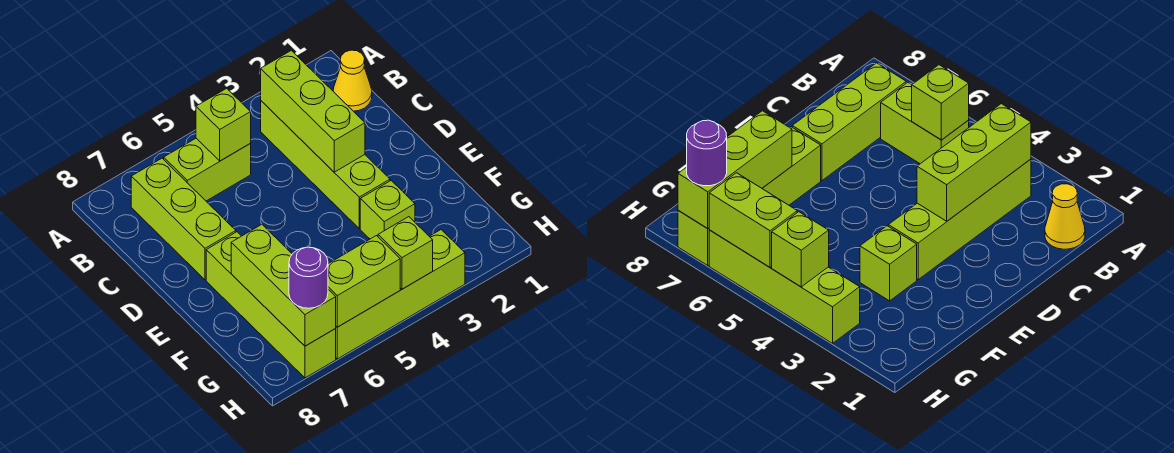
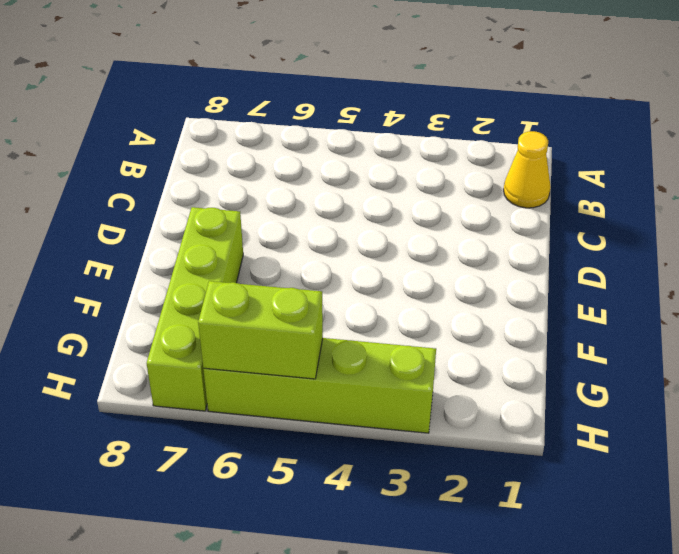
none -> lime 1x4 brick [261,101,390,228]
none -> lime 1x2 brick [164,138,251,201]
none -> lime 1x3 brick [131,158,236,280]

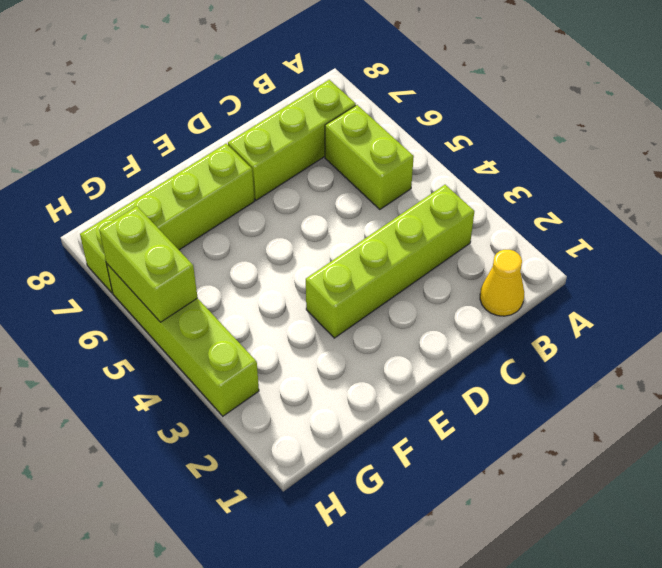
none -> lime 1x1 brick [360,181,415,239]
none -> lime 1x3 brick [261,51,365,172]
none -> lime 1x1 brick [196,88,251,161]

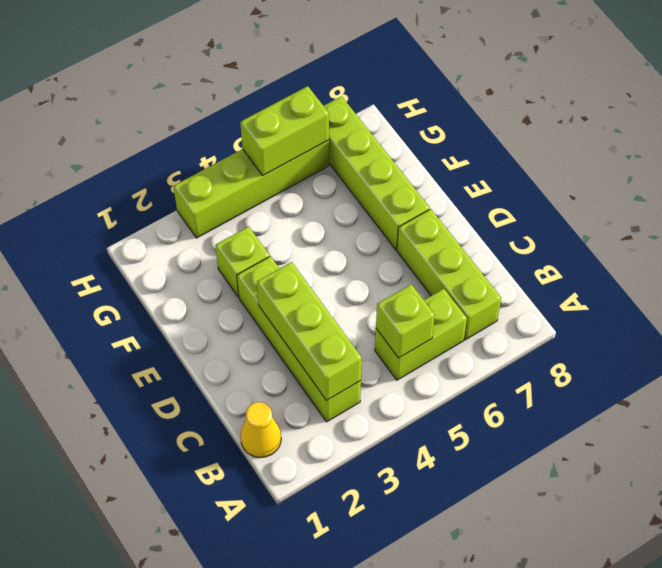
none -> lime 1x3 brick [231,225,336,346]
none -> lime 1x1 brick [378,217,433,289]
none -> purple 1x1 round brick [289,247,328,308]

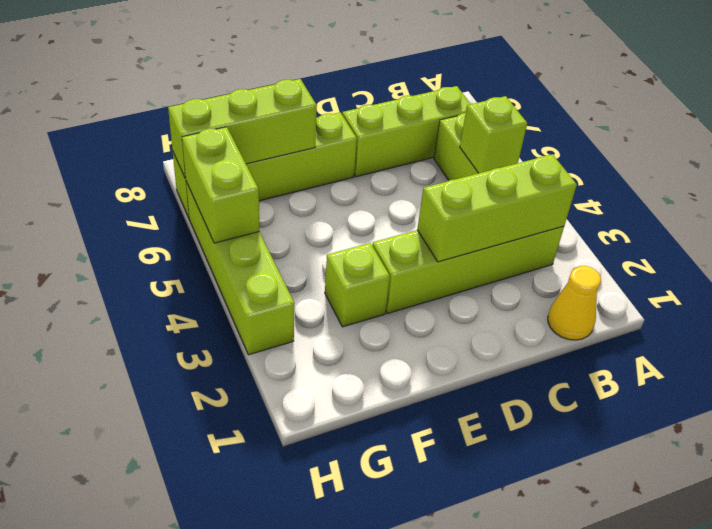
none -> lime 1x1 brick [378,217,433,289]
none -> purple 1x1 round brick [289,247,328,308]

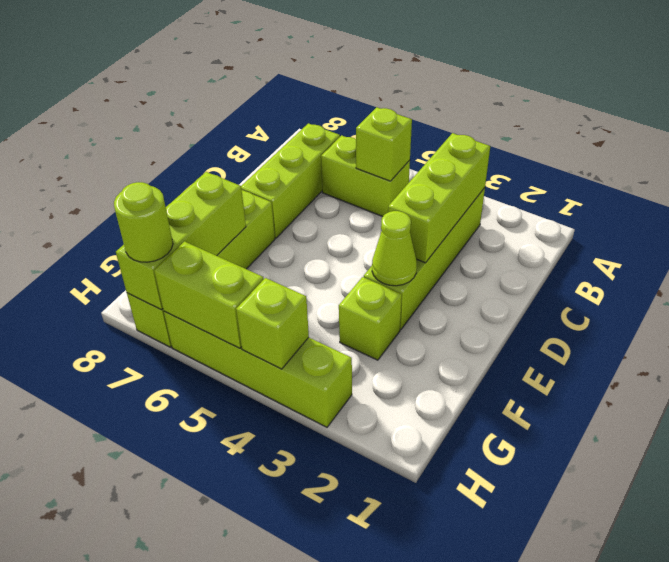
lime 1x1 cone [372,211,417,286] -> none
lime 1x1 round brick [114,182,173,262] -> purple 1x1 round brick [289,247,328,308]
none -> yellow 1x1 cone [333,50,372,111]

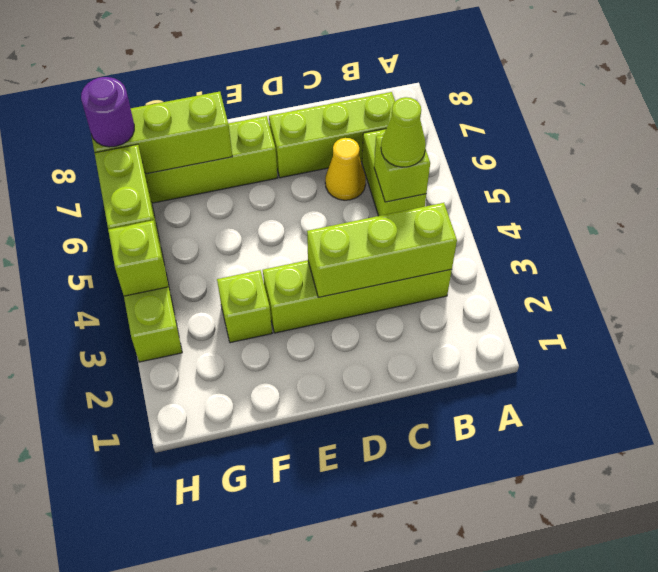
lime 1x1 cone [381,97,426,167] -> none
yellow 1x1 cone [325,138,366,200] -> yellow 1x1 cone moved to [333,50,372,111]

